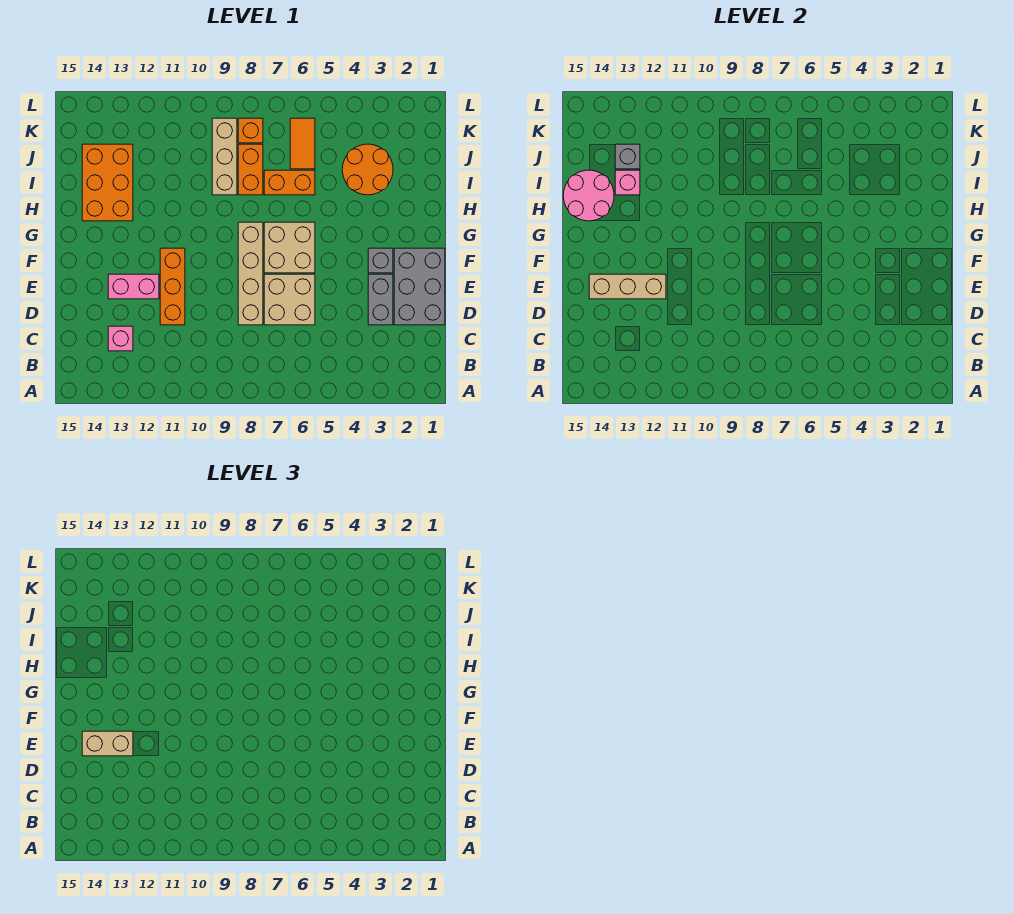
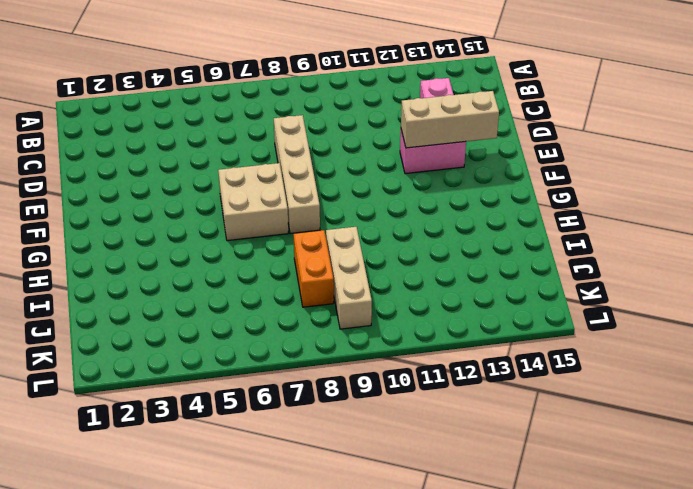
none -> grey 2x3 brick [394,248,445,325]
none -> grey 1x2 brick [368,274,393,325]
none -> tan 2x2 brick [264,274,315,325]

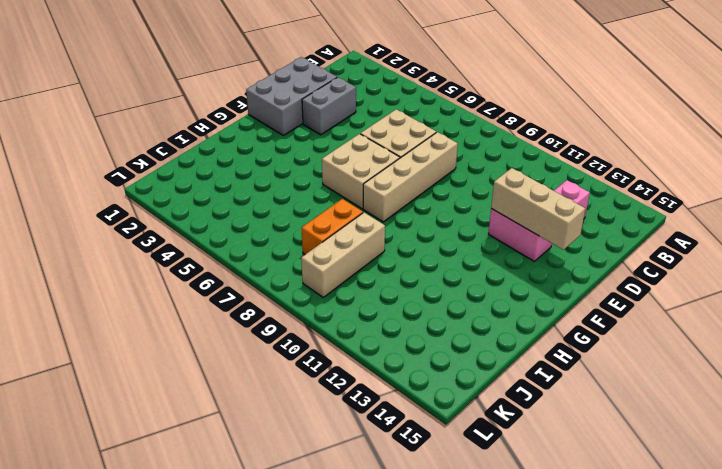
none -> orange 1x3 brick [160,248,185,325]
none -> grey 1x1 brick [368,248,393,273]
none -> orange 2x3 brick [82,144,133,221]

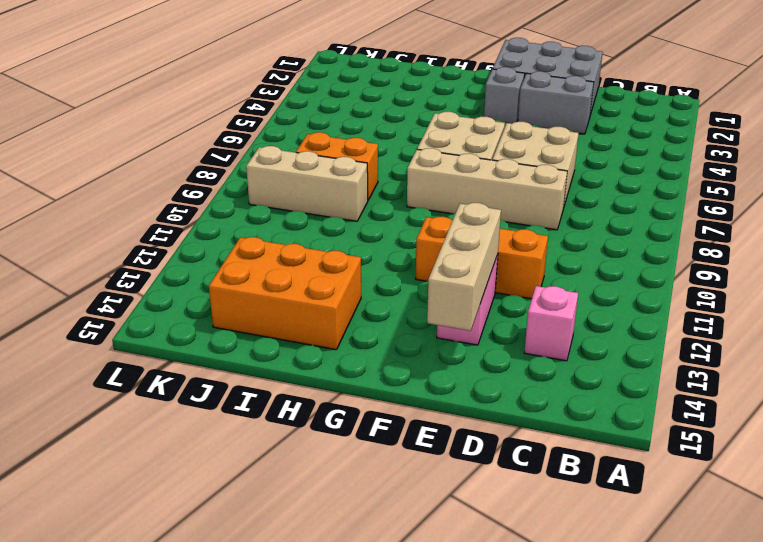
none -> orange 2x2 round brick [342,144,393,195]
none -> orange 1x2 brick [264,170,315,195]
none -> orange 1x2 tile [290,118,315,169]

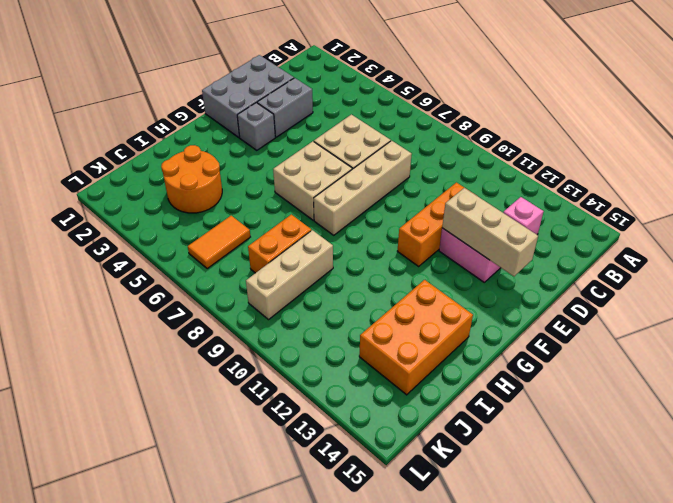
none -> orange 1x2 brick [264,170,315,195]
none -> orange 1x1 brick [238,118,263,143]
none -> pink 2x2 round brick [563,170,614,221]

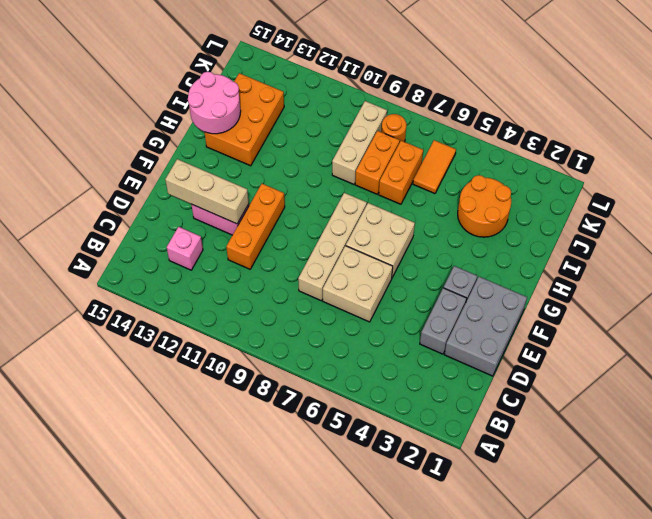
orange 1x2 brick [379,141,423,204] -> orange 1x2 brick turned to [264,170,315,195]
orange 1x1 round brick [381,114,406,142] -> orange 1x1 brick [238,118,263,143]
none -> pink 1x1 brick [615,170,640,195]
none -> grey 1x1 brick [615,144,640,169]
none -> tan 1x2 brick [82,731,133,756]

